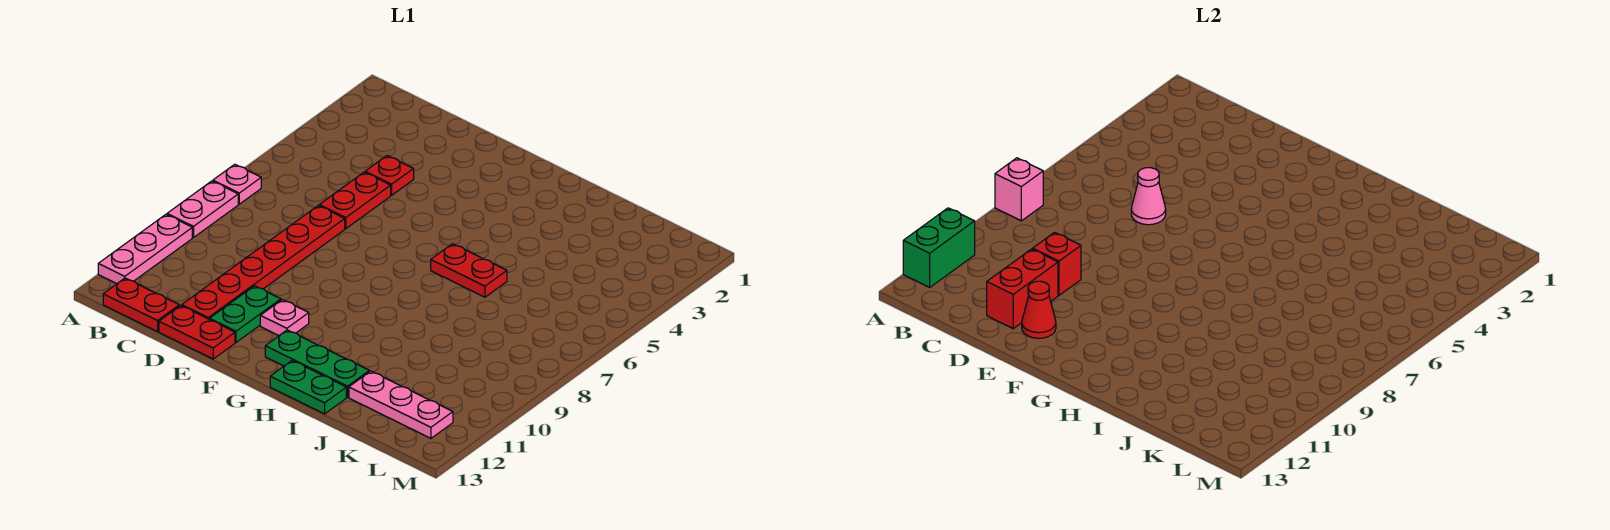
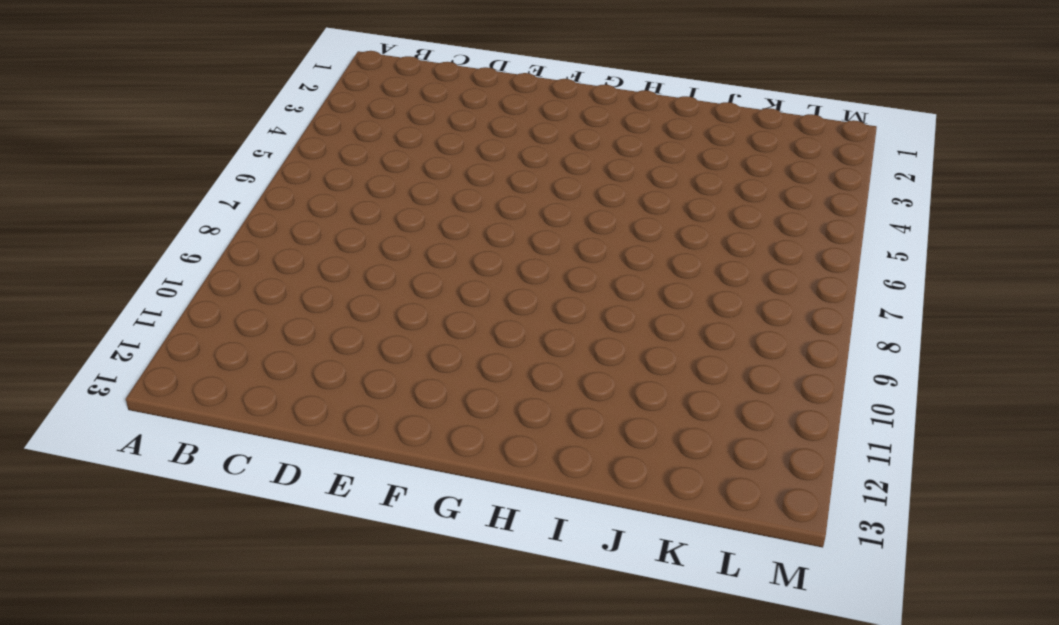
none -> pink 1x1 plate [213,164,261,204]
none -> pink 1x2 plate [167,181,238,238]
none -> pink 1x3 plate [98,214,192,284]

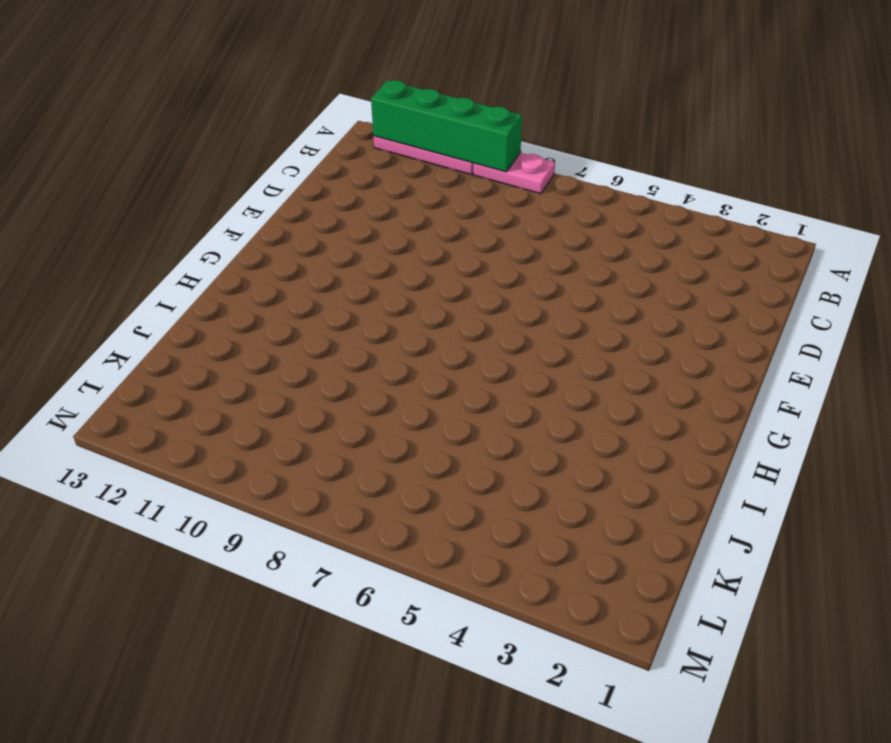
green 1x4 brick [371,80,522,172] -> green 1x2 brick [903,208,975,287]
none -> pink 1x1 plate [213,164,261,204]
none -> red 1x2 plate [103,278,179,332]
none -> red 1x1 plate [365,156,414,195]

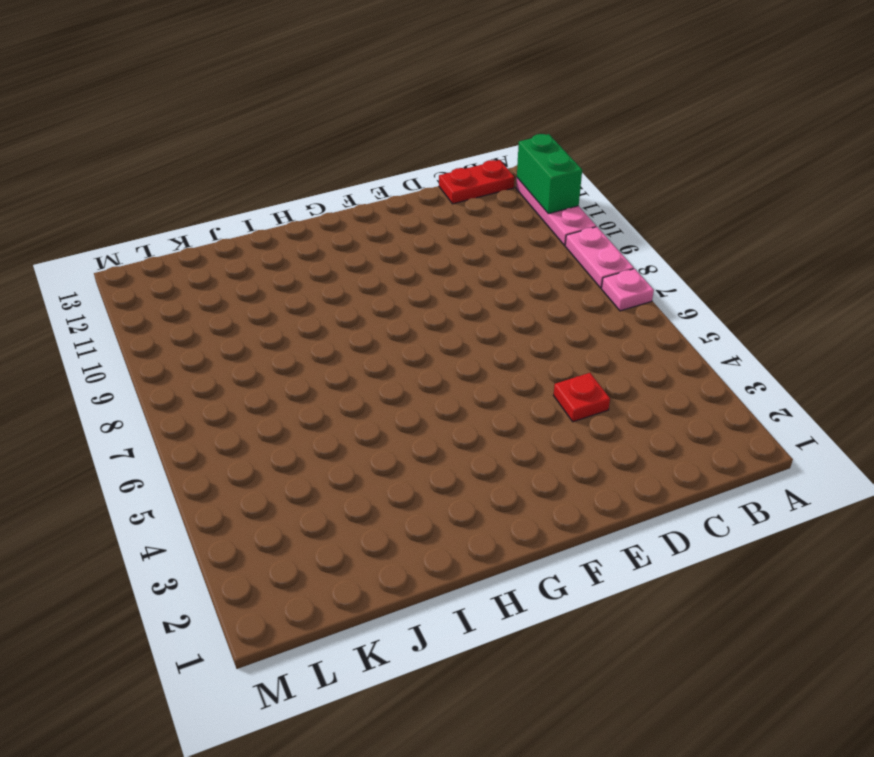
none -> red 1x2 plate [319,172,391,229]
none -> red 1x6 plate [182,206,345,319]
none -> red 1x2 plate [159,306,235,359]

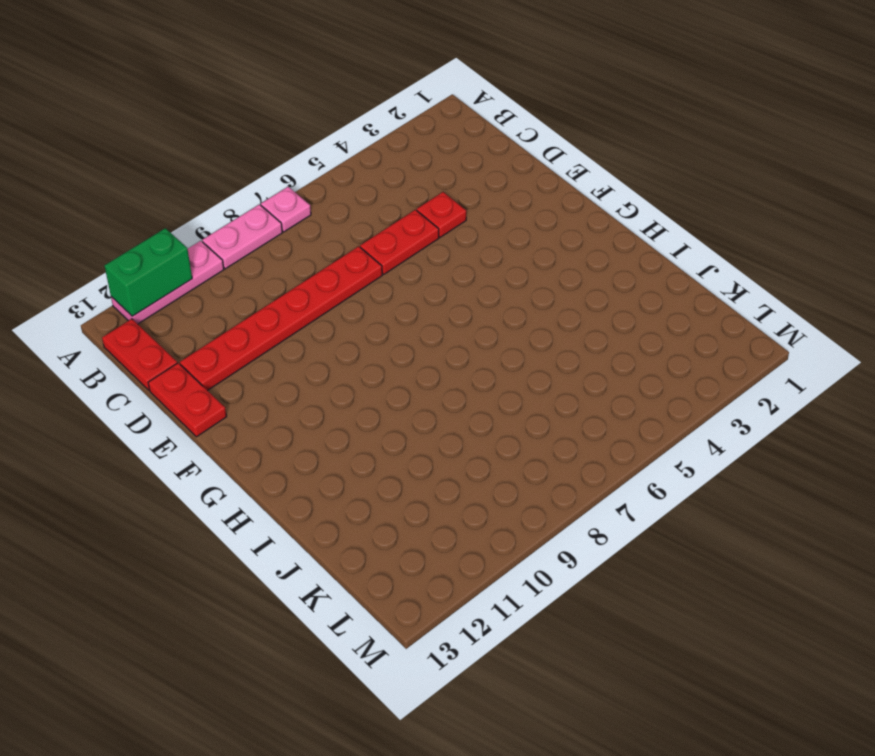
none -> green 1x2 plate [210,286,281,342]
none -> pink 1x1 plate [260,300,309,335]
none -> green 1x3 plate [265,330,369,397]

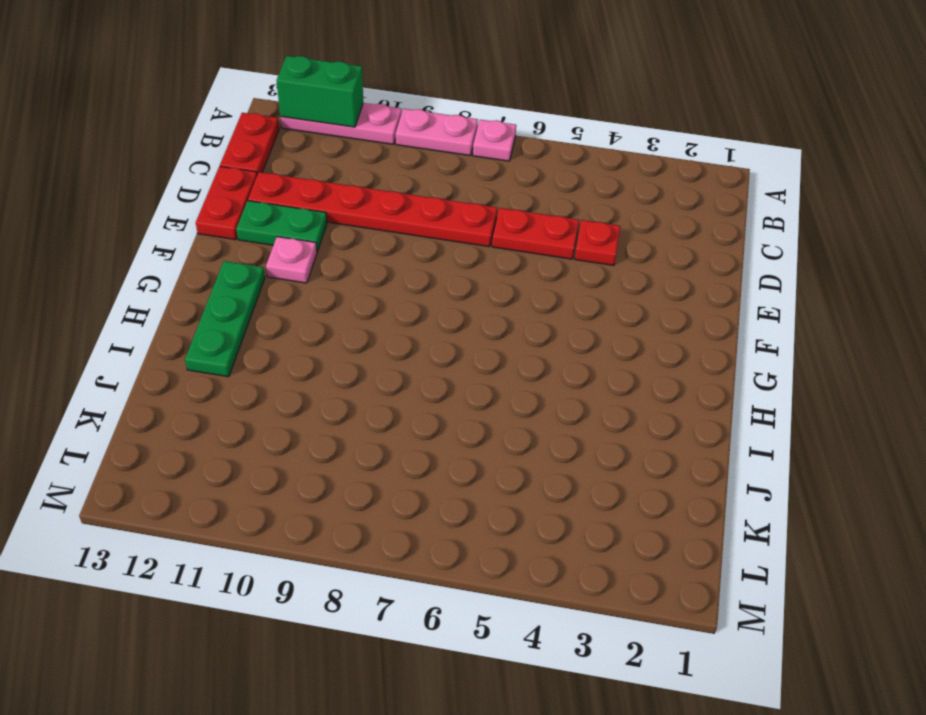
none -> red 1x2 plate [431,244,507,297]
none -> green 1x2 plate [270,360,346,414]
none -> pink 1x3 plate [349,371,453,438]

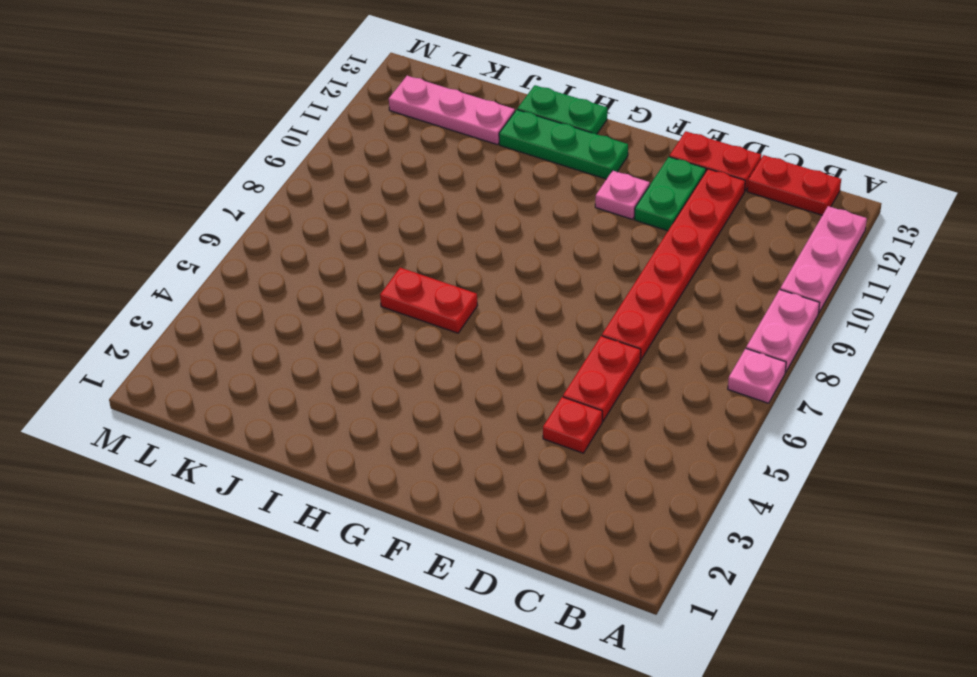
none -> pink 1x1 brick [995,158,1043,221]
none -> green 1x2 brick [903,208,975,287]
none -> pink 1x1 cone [1131,168,1166,225]

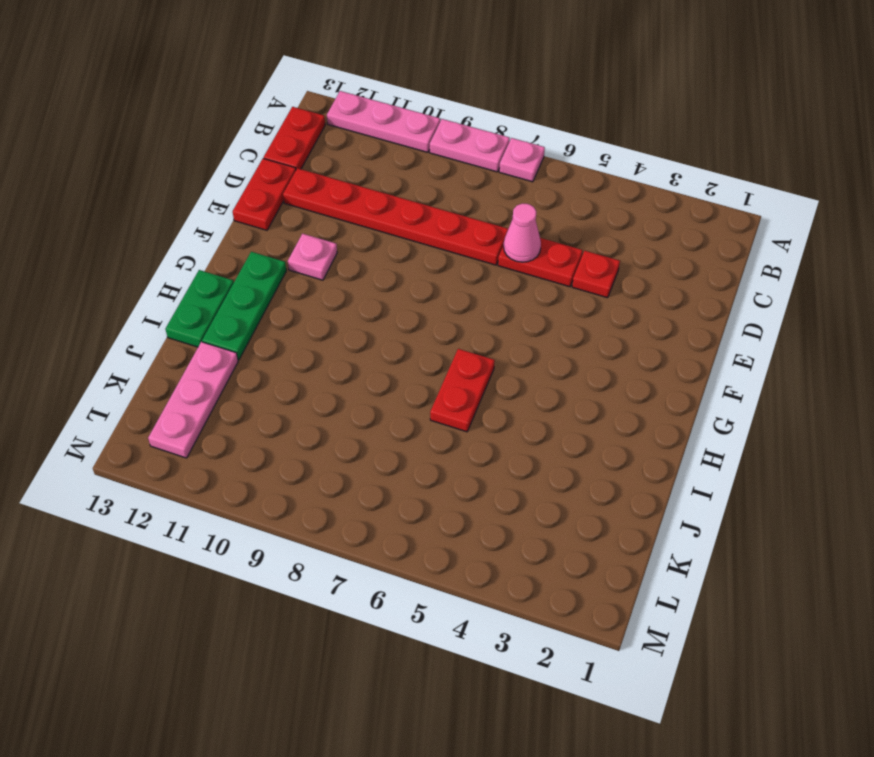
none -> green 1x2 plate [210,286,281,342]
none -> pink 1x1 brick [995,158,1043,221]
none -> green 1x2 brick [903,208,975,287]

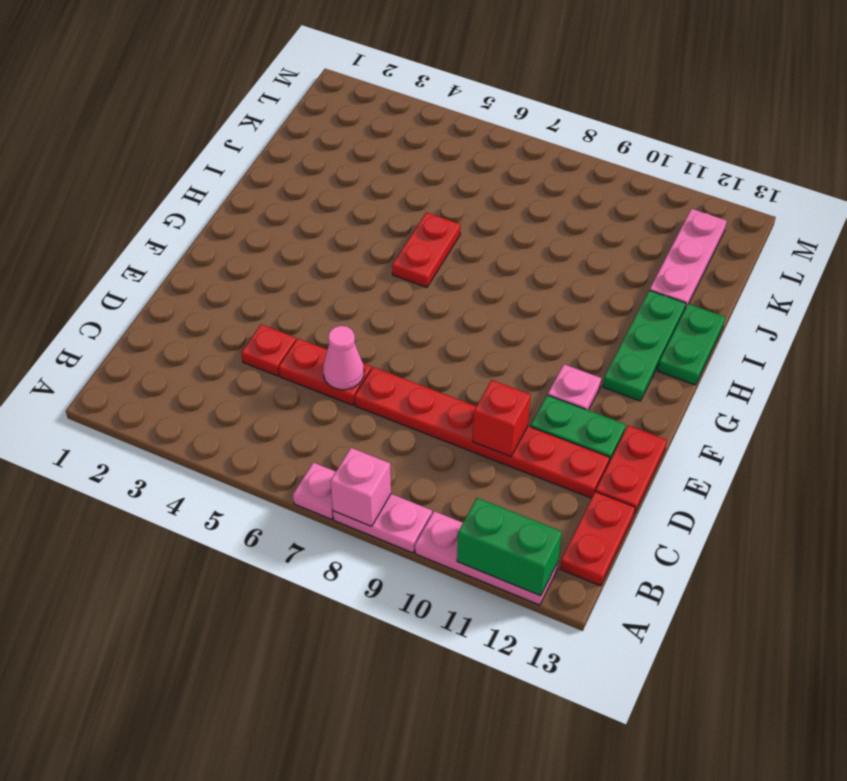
none -> red 1x2 brick [987,249,1058,328]
none -> red 1x1 cone [1022,281,1056,338]

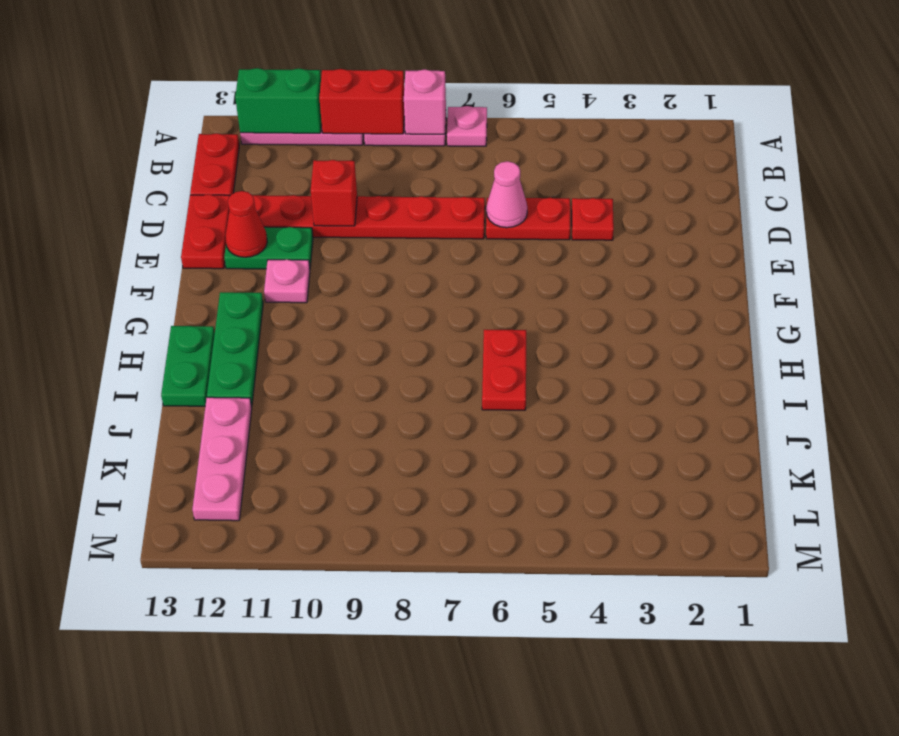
red 1x2 brick [319,69,404,134] -> red 1x2 brick moved to [987,249,1058,328]

